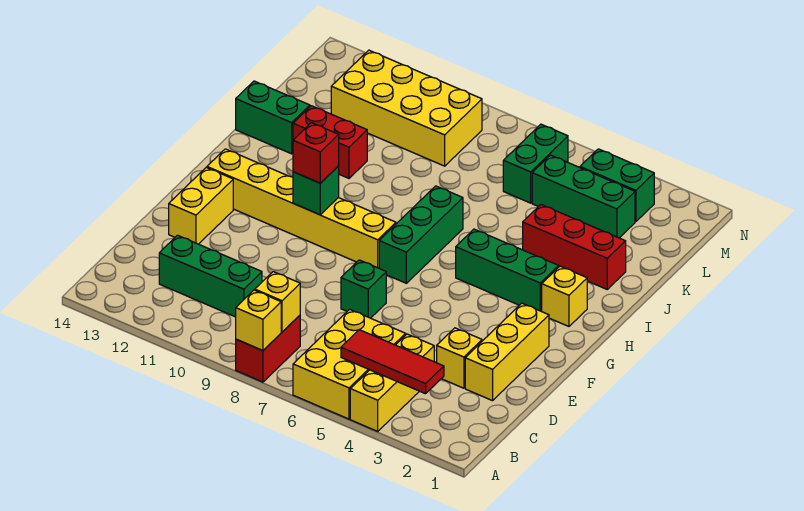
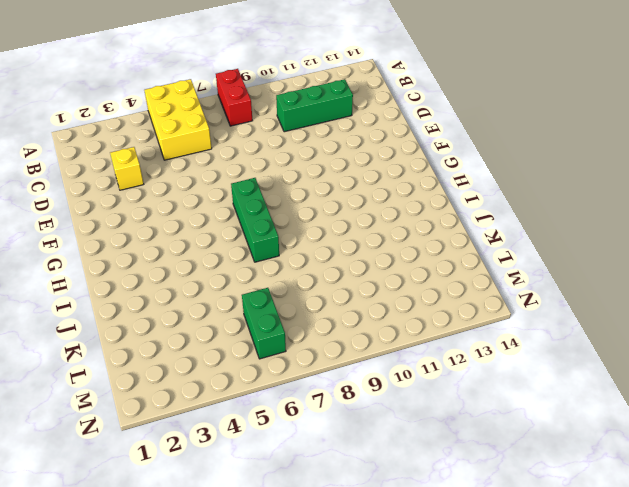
none -> yellow 1x3 brick [350,334,434,431]
none -> yellow 1x3 brick [465,303,549,401]
none -> green 1x1 brick [341,260,386,318]

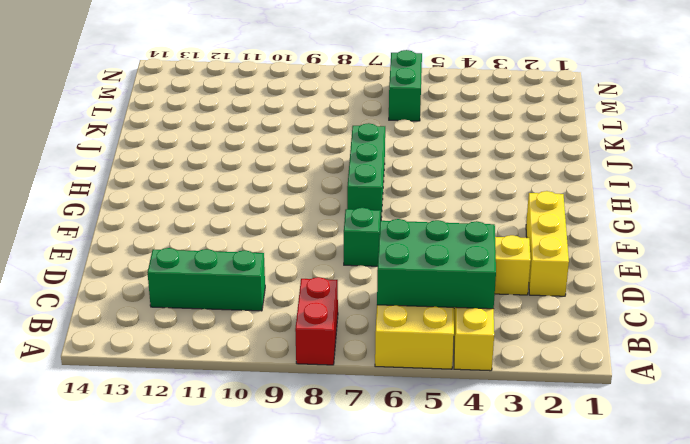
green 2x3 brick [377,219,496,309] -> red 1x3 tile [341,330,444,394]
none -> yellow 1x2 brick [169,168,233,244]
none -> yellow 1x6 brick [207,149,396,268]
none -> yellow 1x1 brick [542,266,587,326]

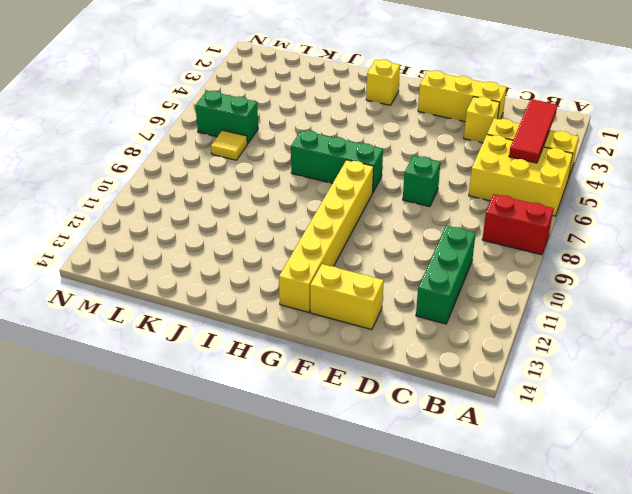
yellow 1x1 tile [211,130,247,160] -> none
none -> green 1x3 brick [456,229,559,311]
none -> red 1x3 brick [523,205,626,289]
none -> red 1x2 brick [293,106,367,178]

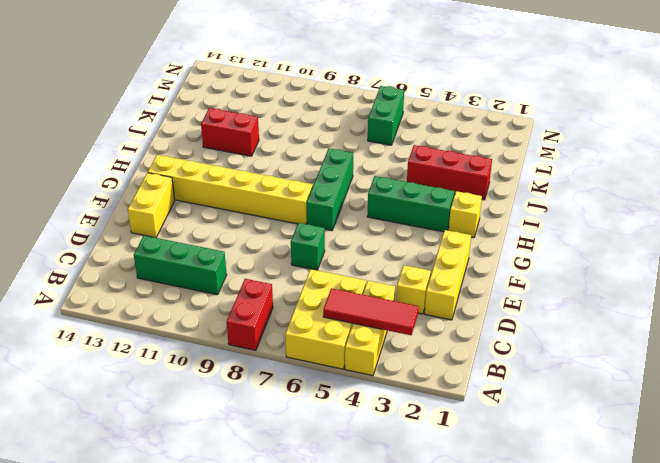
none -> green 1x2 brick [236,81,310,154]
none -> green 1x3 brick [532,155,635,238]
none -> yellow 2x4 brick [331,50,482,166]

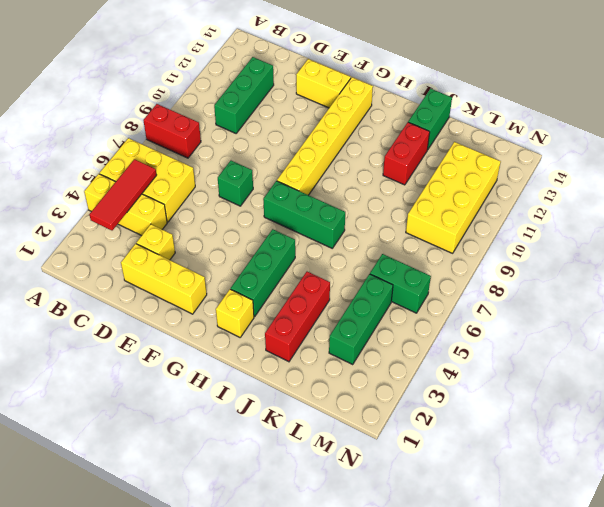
none -> green 1x2 brick [580,149,654,222]
none -> yellow 1x1 brick [236,290,281,351]
none -> yellow 1x1 brick [255,272,300,332]

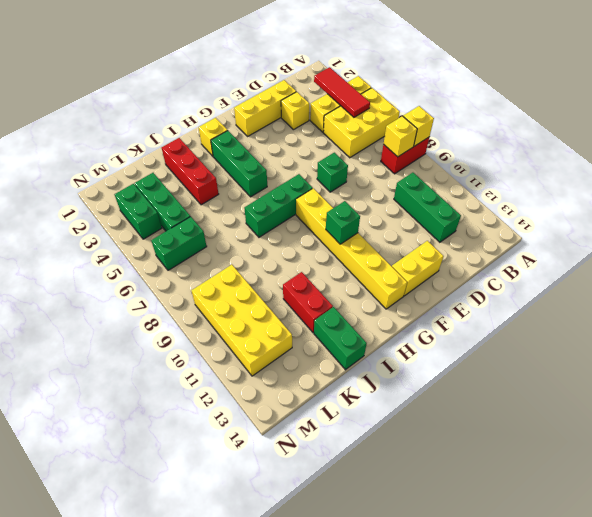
none -> red 1x1 brick [293,123,339,183]

